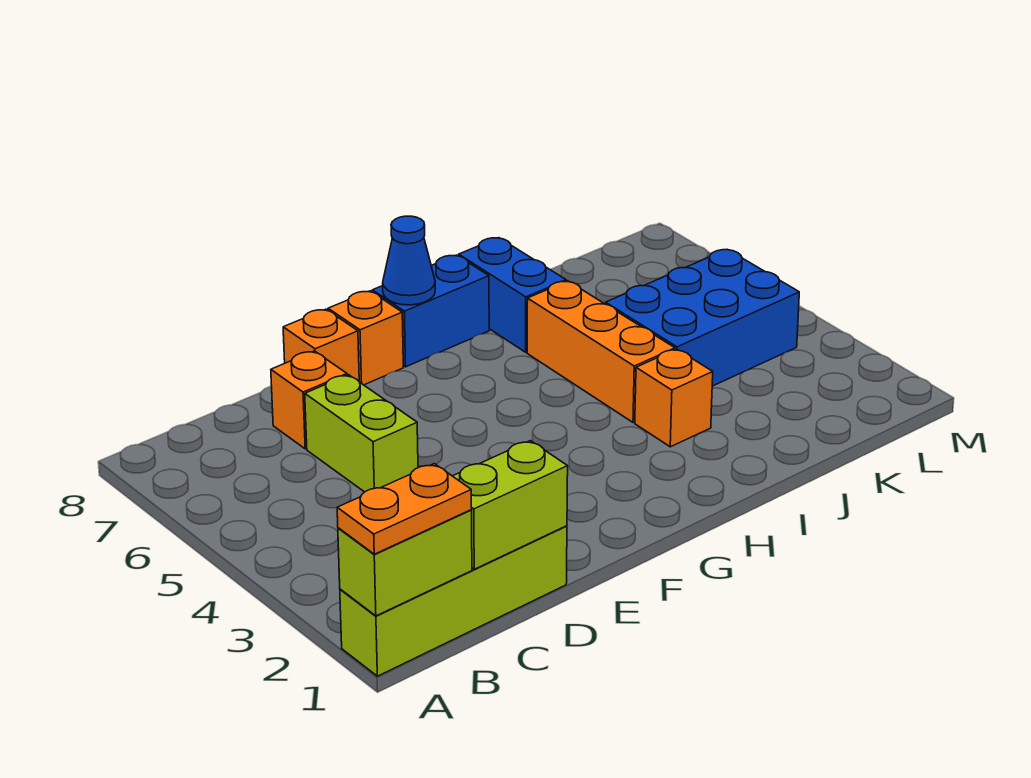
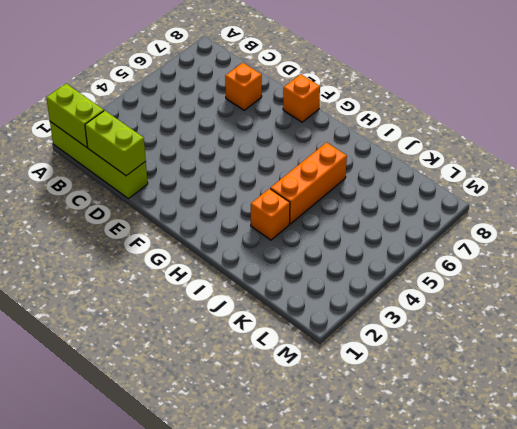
none -> lime 1x2 brick [305,375,418,492]
none -> orange 1x1 brick [283,309,359,381]
none -> blue 1x2 brick [372,255,489,367]

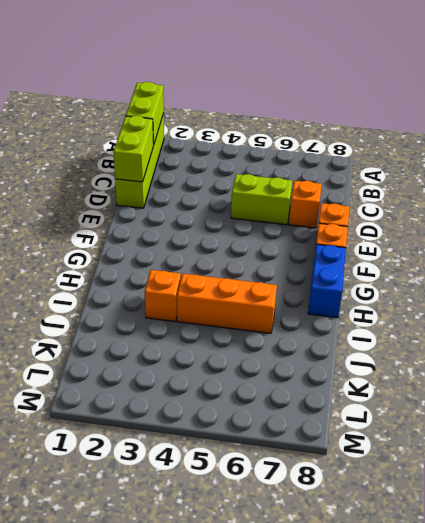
none -> blue 1x2 brick [459,238,566,352]
none -> blue 2x3 brick [606,250,799,386]
none -> blue 1x1 cone [383,216,435,305]

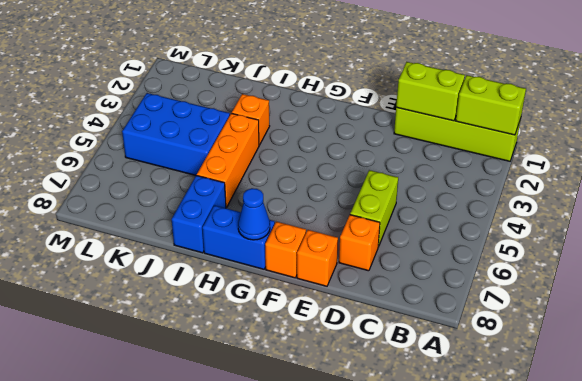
none -> orange 1x2 plate [337,464,472,554]

